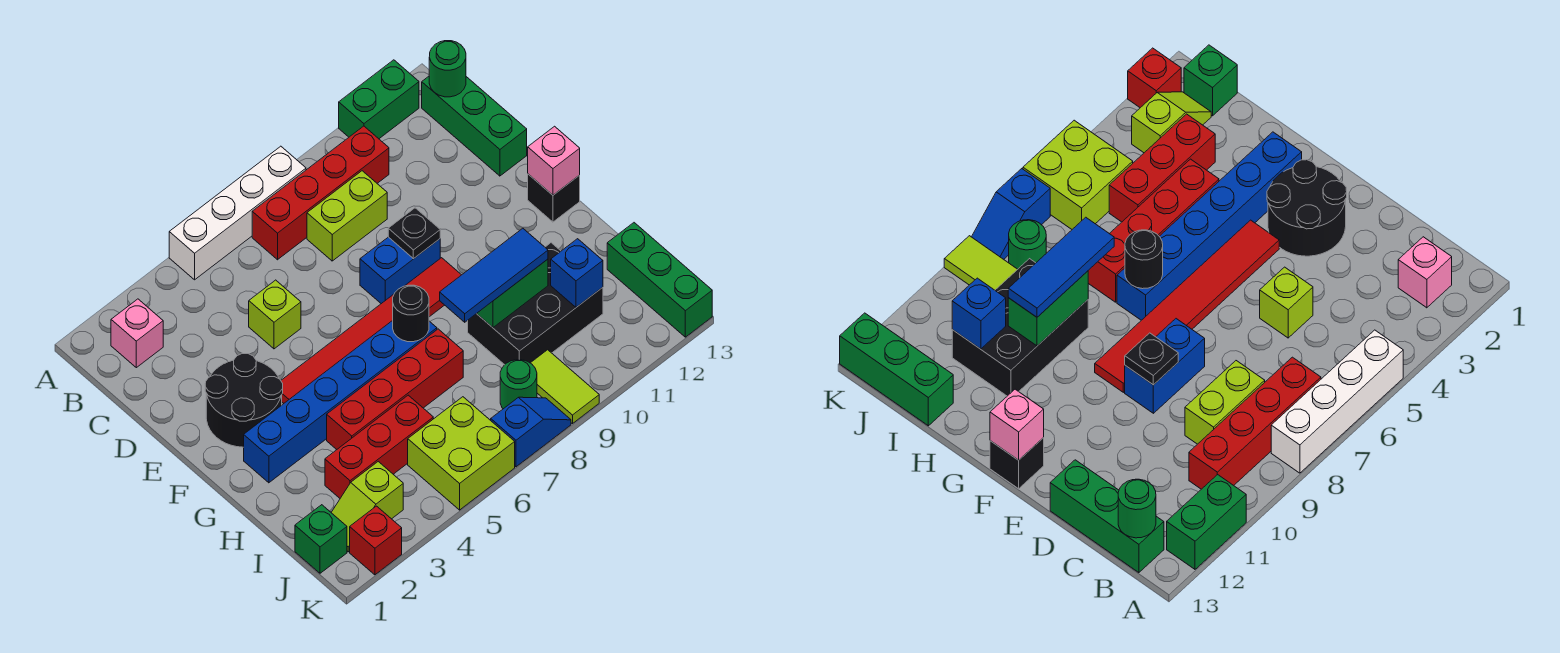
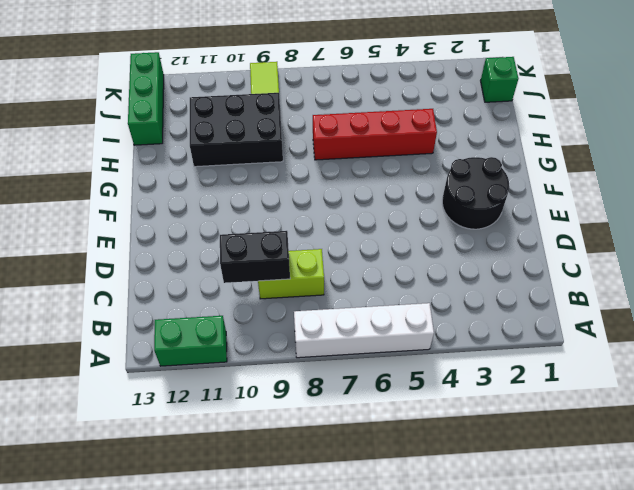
black 1x2 brick [220,231,290,283] -> none
none -> pink 1x1 brick [111,299,163,368]
none -> red 1x4 brick [252,126,389,260]
none -> green 1x3 brick [422,76,527,176]
none -> lime 1x1 brick [249,280,301,349]

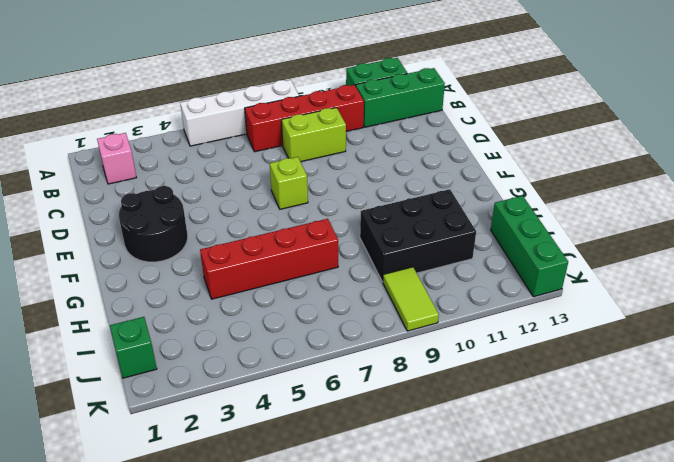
green 1x3 brick [356,68,445,127] -> green 1x3 brick turned to [422,76,527,176]
lime 1x1 brick [270,157,308,209] -> lime 1x1 brick moved to [249,280,301,349]
none -> blue 1x2 brick [360,237,440,304]
none -> red 1x6 tile [281,258,461,403]
none -> black 1x1 brick [528,174,580,222]
none -> blue 1x6 brick [244,321,437,483]

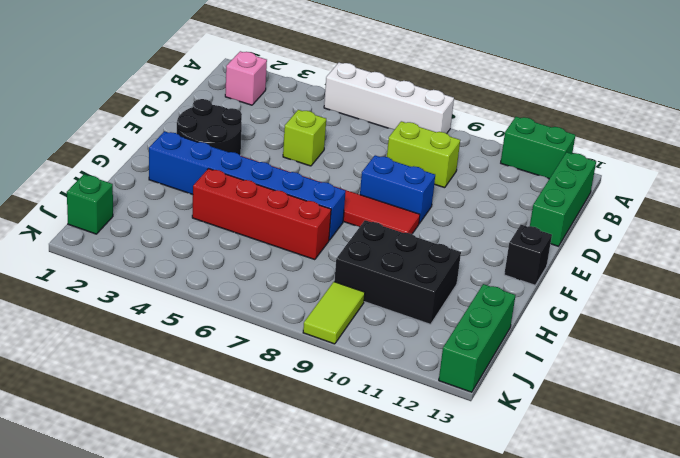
none -> red 1x4 brick [252,126,389,260]
none -> red 1x3 brick [325,395,433,498]
none -> lime 1x2 slope [331,462,403,552]
none -> lime 2x2 brick [408,397,515,510]

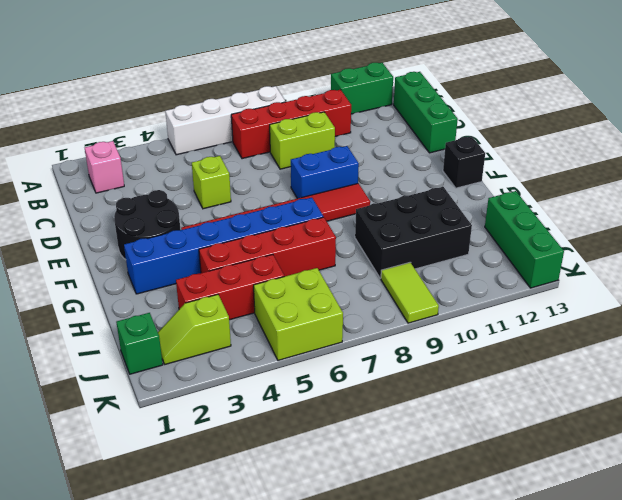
none -> green 1x1 round brick [500,360,537,409]
none -> red 1x1 brick [350,506,402,575]
none -> blue 1x2 slope [491,397,571,467]
none -> green 1x1 round brick [429,41,466,97]

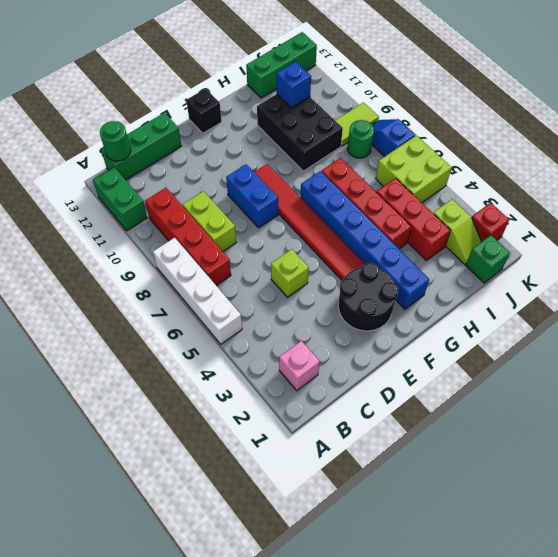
none -> black 1x1 plate [388,208,440,259]
none -> pink 1x1 brick [528,126,580,195]
none -> black 1x1 round brick [393,285,429,342]
none -> green 1x2 brick [477,259,548,327]

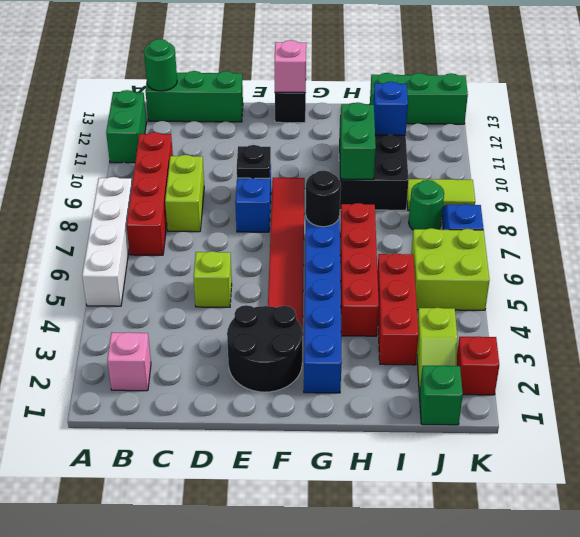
none -> blue 1x3 tile [440,228,548,322]

